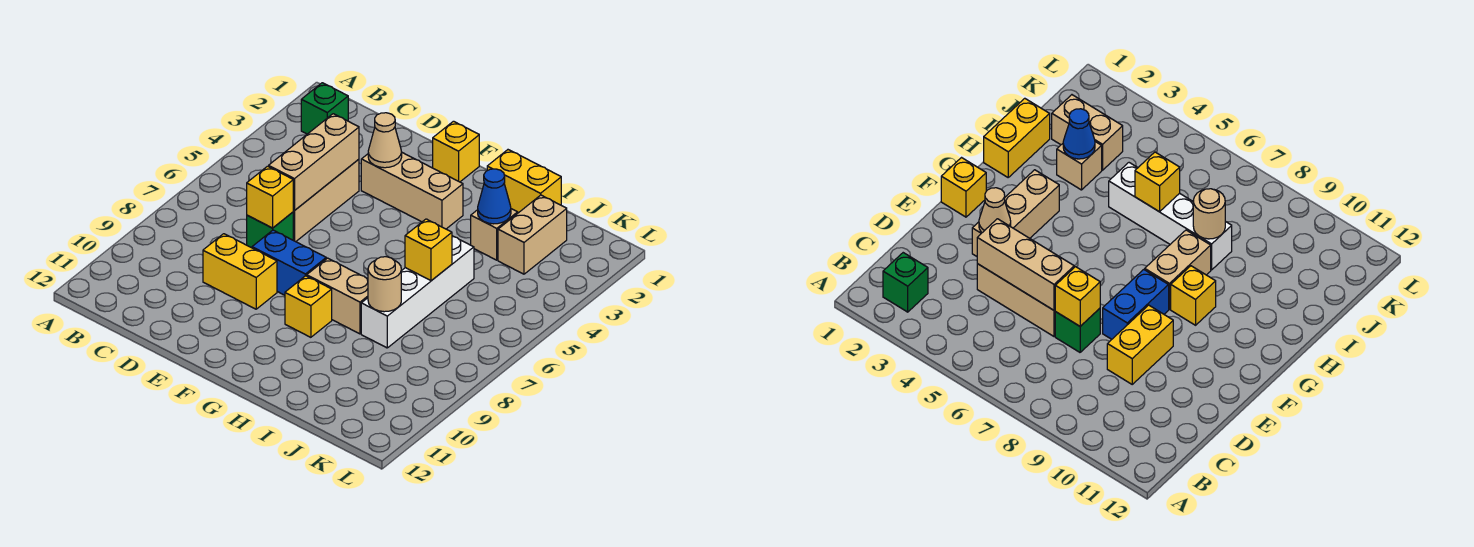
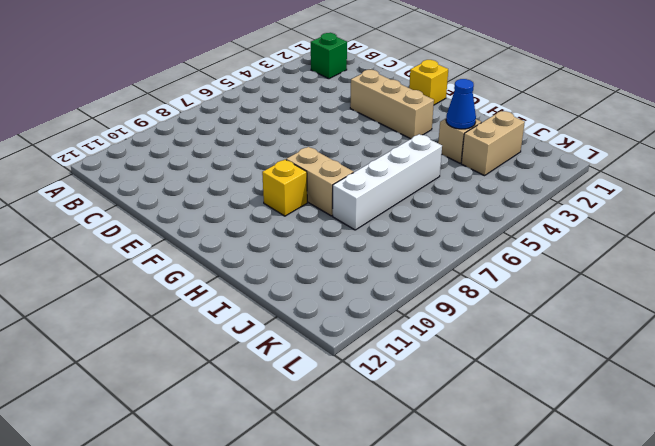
none -> tan 1x3 brick [293,159,359,242]
none -> green 1x1 brick [247,212,293,248]
none -> yellow 1x2 brick [203,234,277,309]

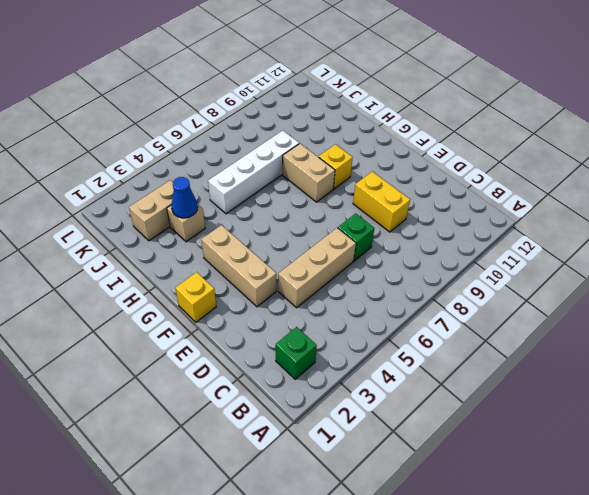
none -> blue 1x2 brick [252,230,326,295]
none -> yellow 1x2 brick [487,150,561,213]
none -> tan 1x3 brick [269,114,359,211]

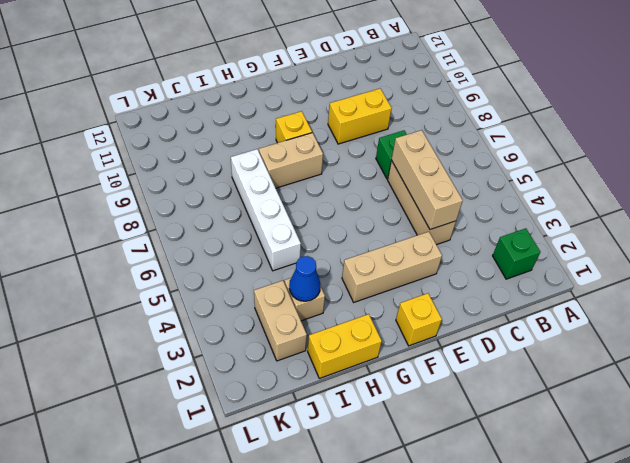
none -> blue 1x2 brick [252,230,326,295]
none -> yellow 1x1 brick [247,166,293,228]
none -> tan 1x1 cone [368,113,402,168]

